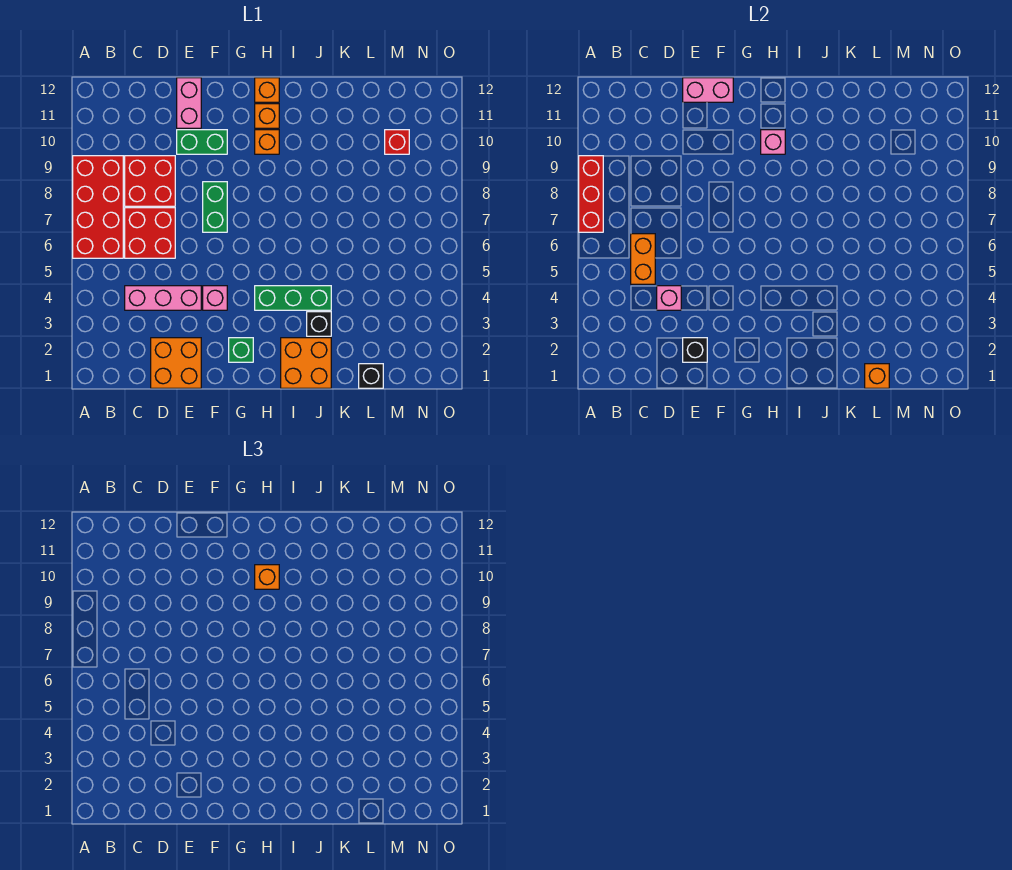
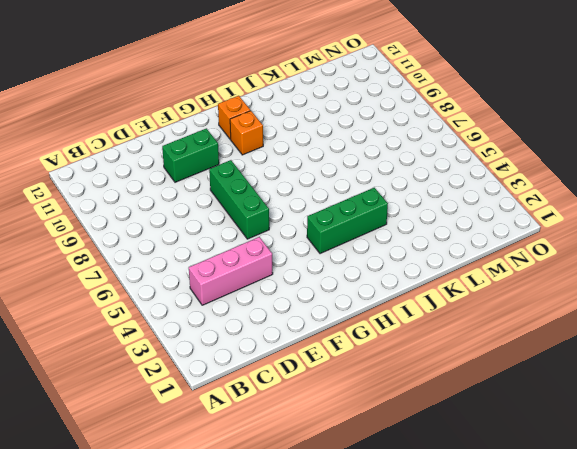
green 1x3 brick [209,160,269,239] -> green 1x2 brick [203,182,227,232]
none -> red 2x4 brick [73,156,123,258]
none -> red 2x2 brick [125,208,175,258]
none -> red 2x2 brick [125,156,175,206]

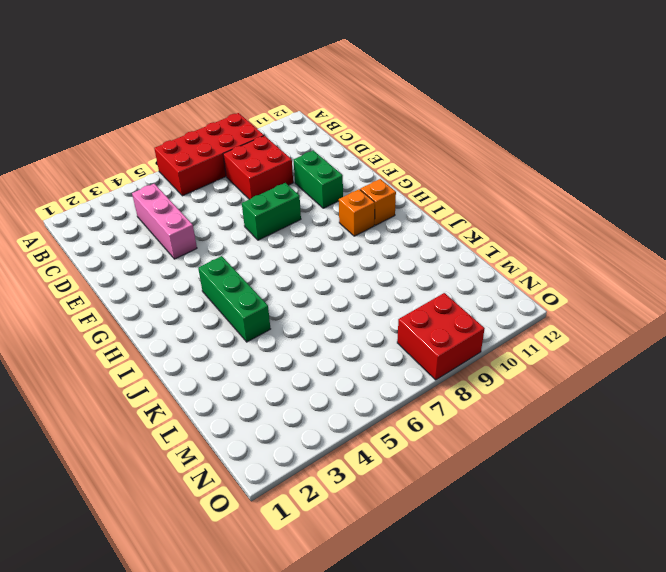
red 2x2 brick [397,293,485,380] -> red 2x2 brick moved to [125,208,175,258]
none -> orange 2x2 brick [151,338,201,388]
none -> pink 1x2 brick [177,78,201,128]
none -> pink 1x1 brick [203,286,227,310]

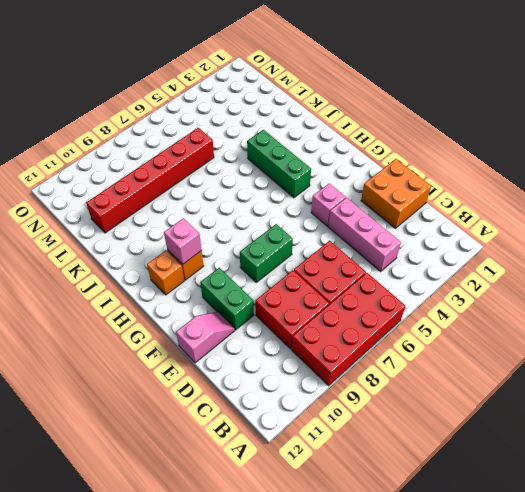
pink 1x2 slope [176,312,234,363] -> pink 1x2 brick [177,78,201,128]
red 1x6 brick [86,128,214,233] -> none
none -> green 1x1 brick [229,338,253,362]
none -> orange 1x1 brick [255,78,279,102]
none -> orange 2x2 brick [281,338,331,388]

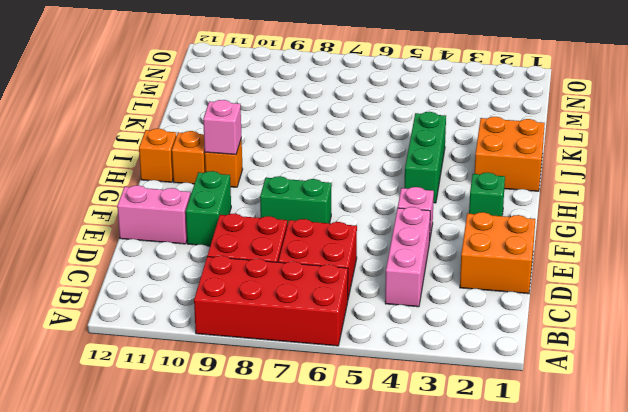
none -> black 1x1 brick [307,312,331,336]
none -> black 1x1 brick [359,364,383,388]
none -> red 1x1 brick [385,130,409,154]

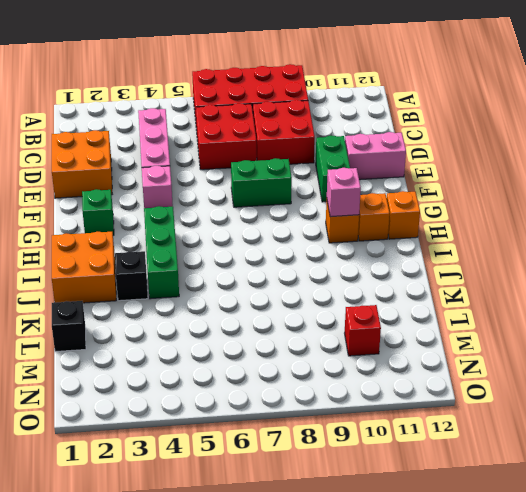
none -> red 1x3 brick [579,156,603,232]
none -> orange 1x2 brick [631,234,655,284]
none -> pink 1x1 brick [657,286,681,310]

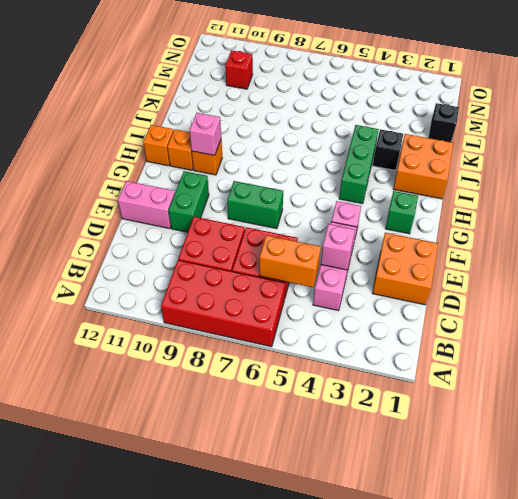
none -> red 1x3 brick [579,156,603,232]
none -> black 1x1 brick [683,338,707,362]
none -> pink 1x2 brick [683,78,733,102]

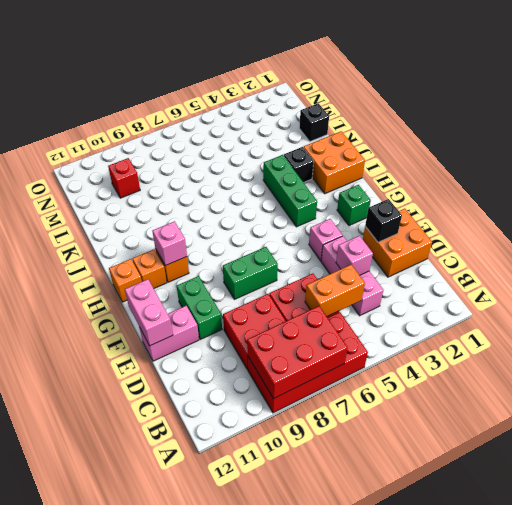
red 2x3 brick [247,306,348,399] -> red 1x3 brick [579,156,603,232]
none -> orange 1x1 brick [865,364,889,388]
none -> orange 1x1 brick [255,565,279,589]

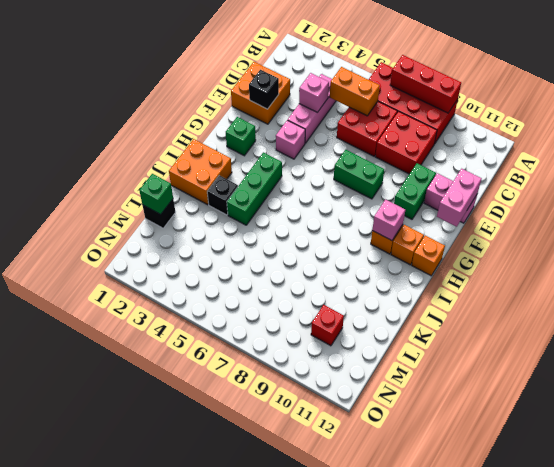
green 1x1 brick [139,174,173,214] -> orange 1x1 brick [865,364,889,388]
none -> orange 1x1 brick [255,565,279,589]

